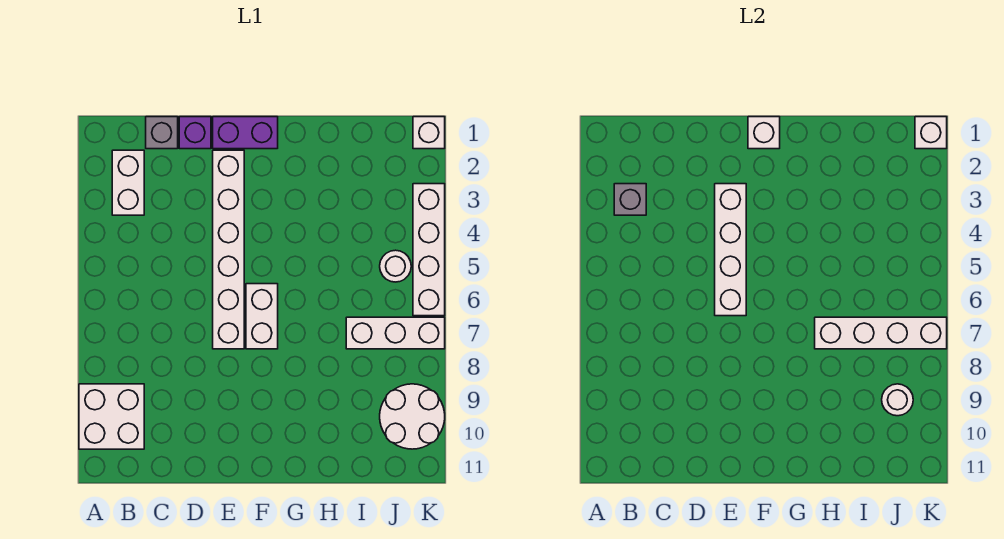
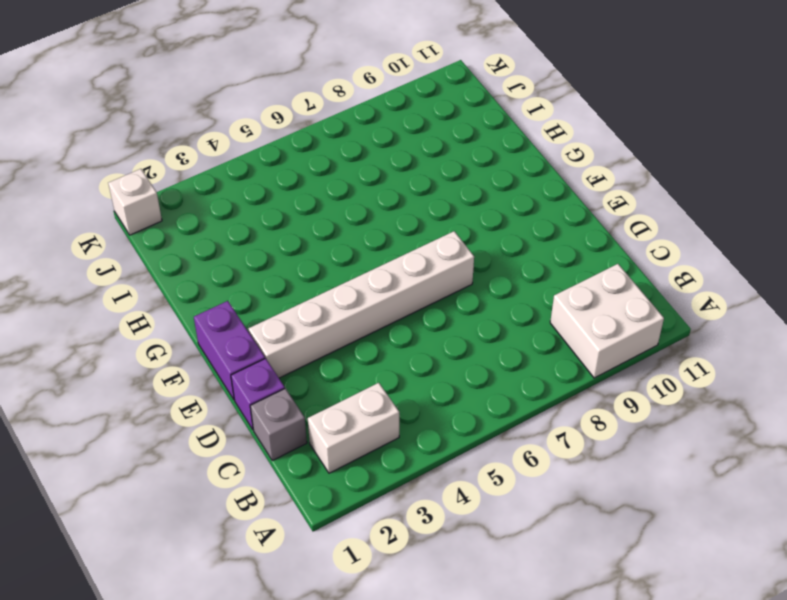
none -> white 1x2 brick [246,284,278,349]
none -> white 1x3 brick [346,317,445,349]
none -> white 1x1 round brick [380,250,411,282]

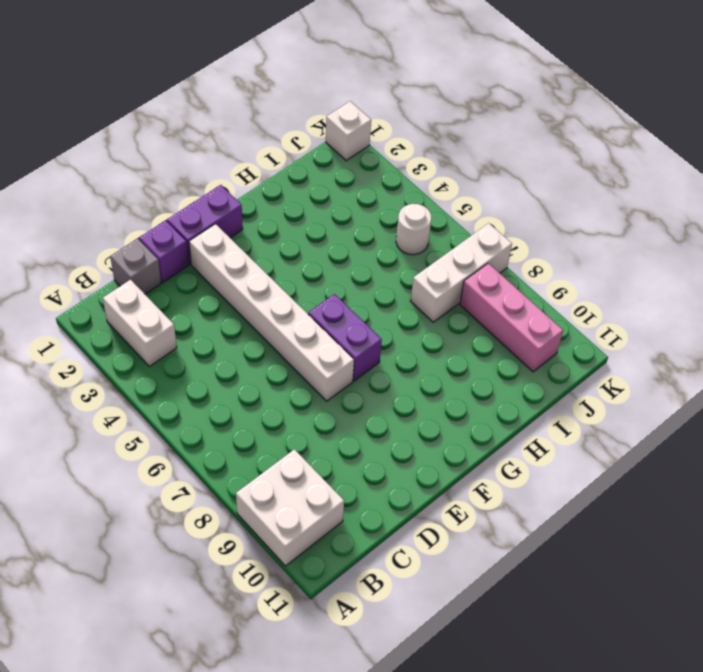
purple 1x2 brick [308,294,382,381] -> white 1x2 brick [246,284,278,349]
pink 1x3 brick [460,263,563,372] -> white 2x2 round brick [380,384,445,449]
none -> white 1x4 brick [413,184,445,316]
none -> grey 1x1 brick [614,184,646,215]
none -> white 1x4 brick [715,184,746,316]

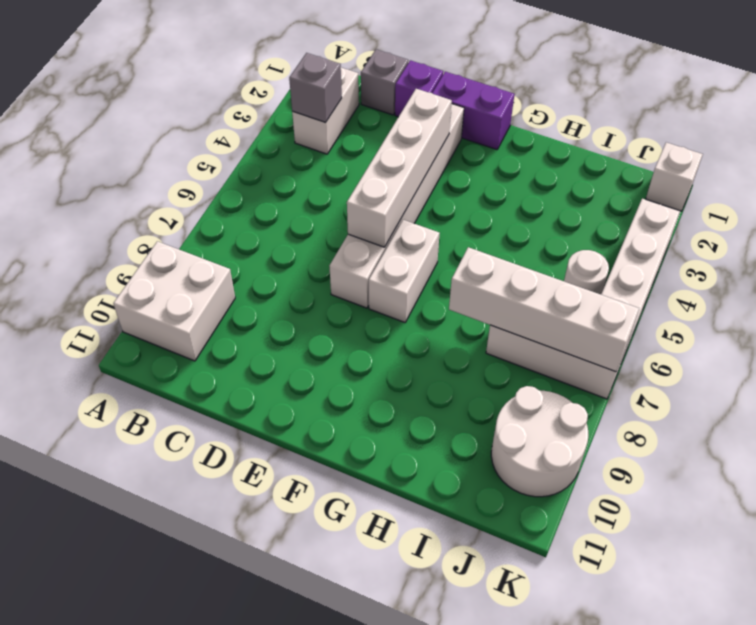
none -> white 1x1 brick [748,117,780,149]
none -> white 1x1 round brick [882,384,913,416]
none -> white 1x1 brick [915,117,947,149]

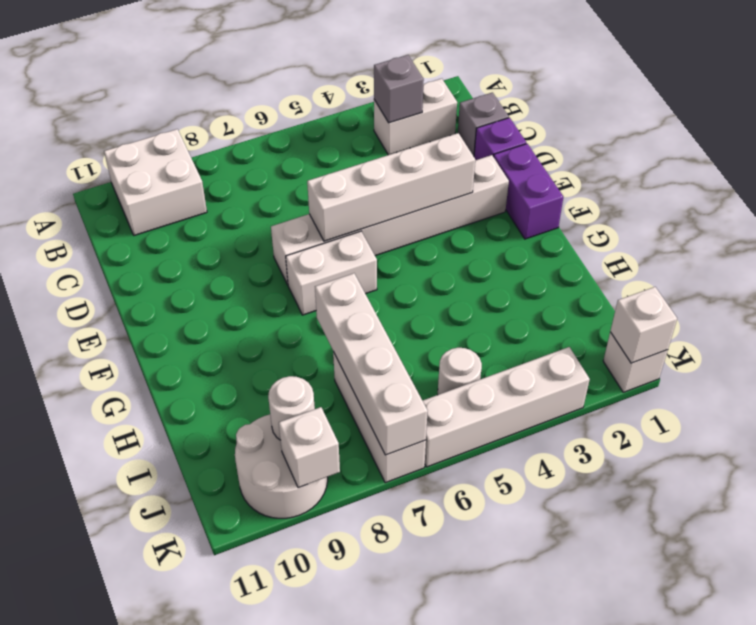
white 1x1 brick [279,407,340,488] -> white 1x1 brick moved to [748,117,780,149]

